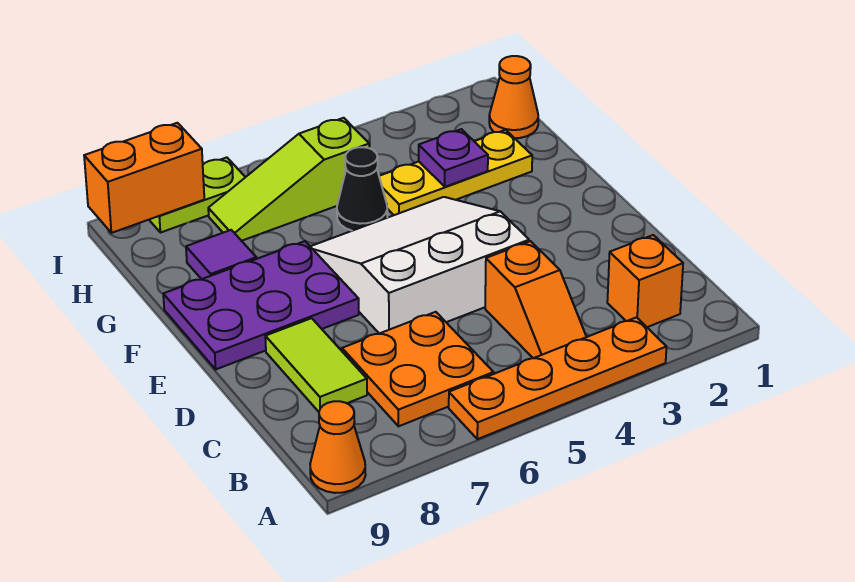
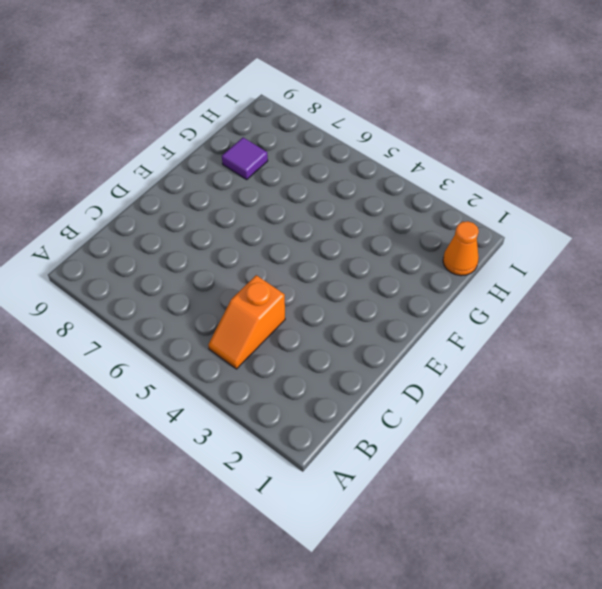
none -> orange 1x4 plate [449,317,667,439]
none -> orange 1x1 cone [310,401,366,493]
none -> orange 1x1 brick [607,235,683,327]

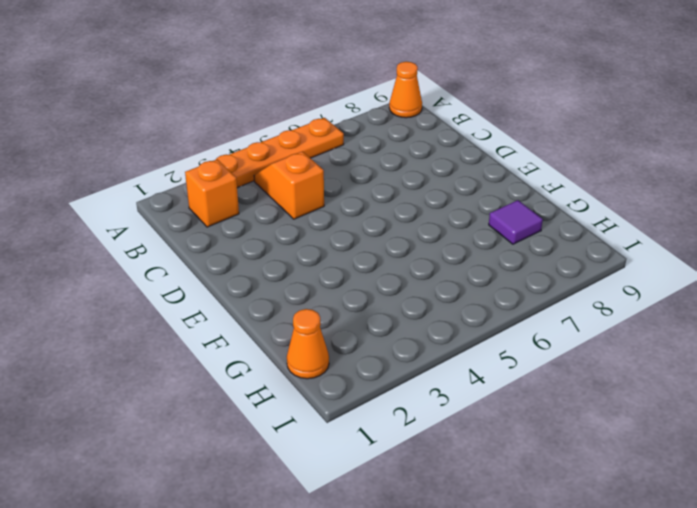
none -> orange 2x2 plate [342,312,494,426]
none -> lime 1x2 tile [265,318,367,412]
none -> white 3x3 slope [310,197,529,333]

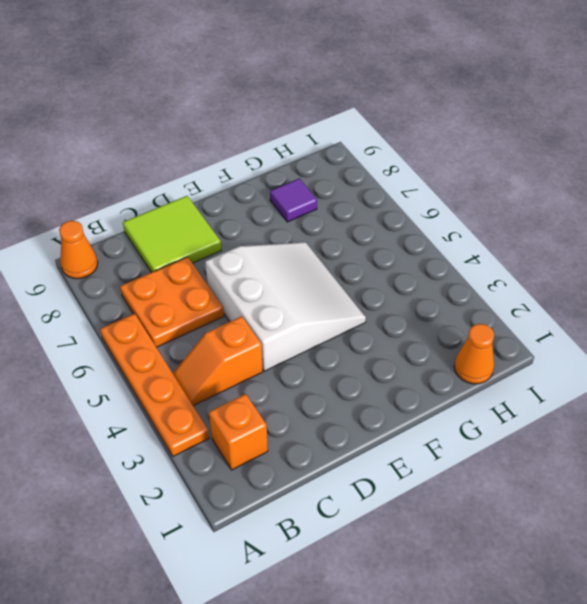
lime 2x2 tile [123,196,221,272] -> lime 1x2 tile [265,318,367,412]
none -> purple 2x3 plate [163,241,359,369]
none -> yellow 1x3 plate [379,130,532,215]
none -> black 1x1 cone [337,147,388,231]

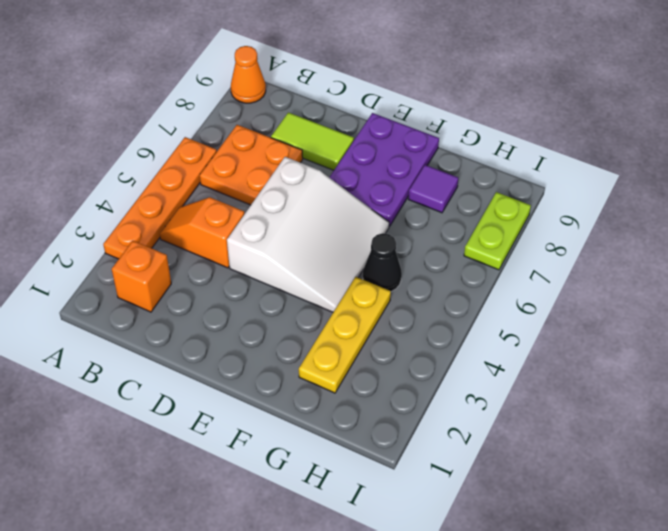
none -> orange 1x1 cone [489,56,538,138]
none -> lime 1x3 slope [208,118,369,241]
none -> purple 1x1 plate [419,129,488,187]

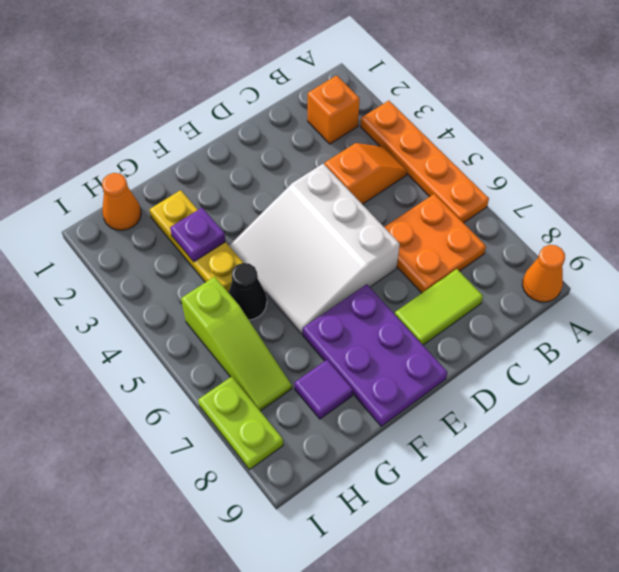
none -> orange 1x2 brick [84,123,204,233]

